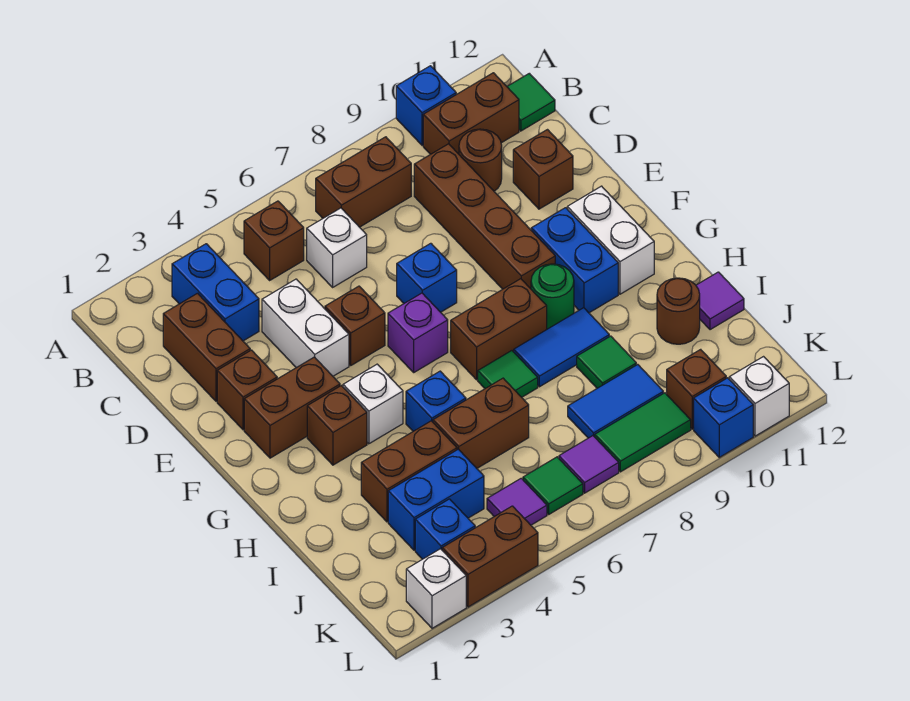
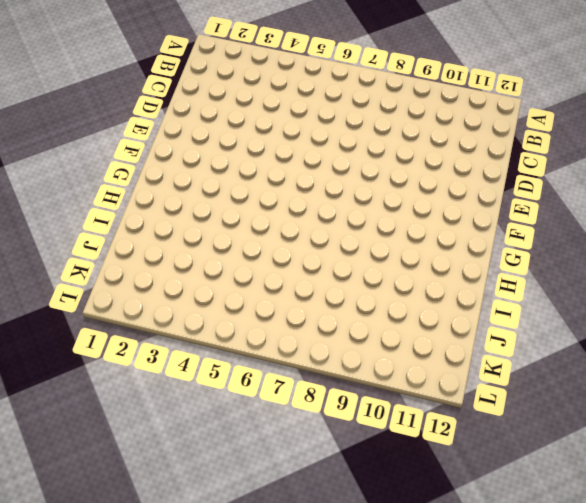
none -> blue 1x1 brick [396,66,456,145]
none -> blue 1x2 brick [172,244,259,341]
none -> brown 1x1 brick [244,201,304,280]
none -> brown 1x2 brick [316,137,411,227]

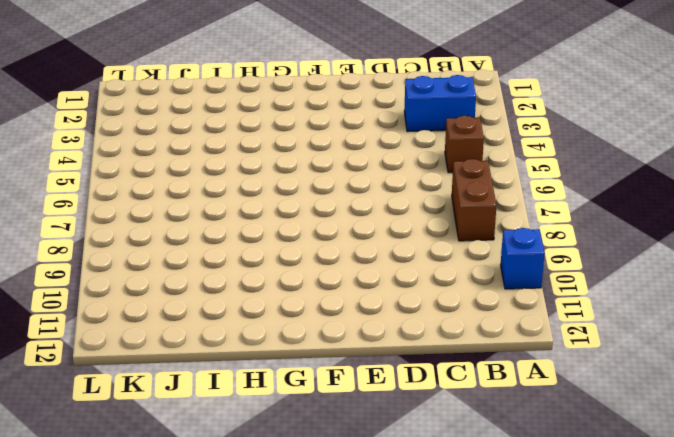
none -> brown 1x2 brick [423,73,519,154]
none -> green 1x1 tile [507,73,555,131]
none -> brown 1x2 brick [163,293,250,401]
none -> white 1x1 brick [307,208,367,287]

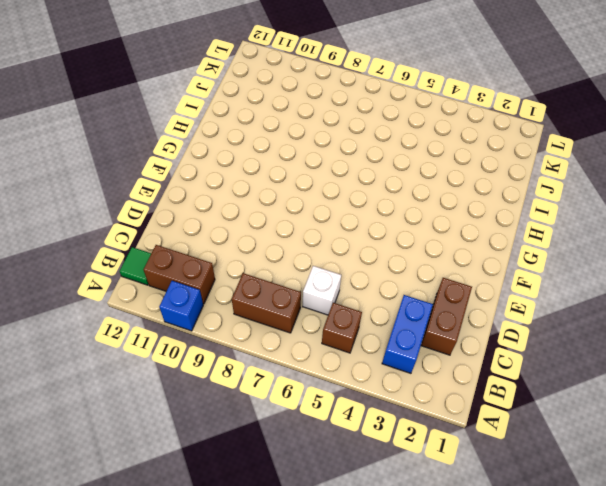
none -> brown 1x4 brick [414,144,555,289]
none -> brown 1x1 round brick [459,129,502,191]
none -> white 1x2 brick [262,279,349,376]
none -> brown 1x1 brick [513,130,573,209]

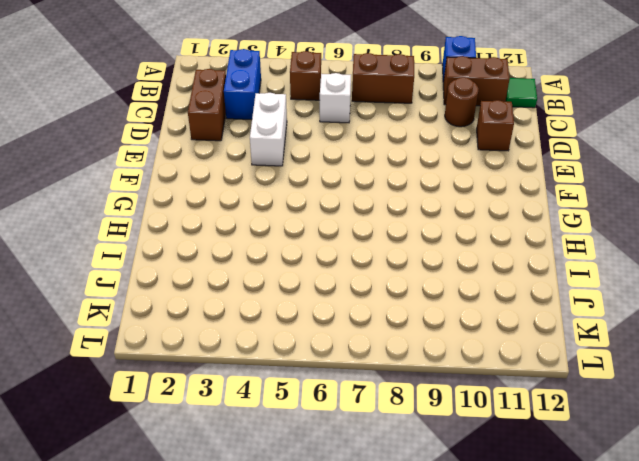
none -> brown 1x4 brick [414,144,555,289]
none -> brown 1x1 brick [217,350,277,430]
none -> brown 1x1 brick [325,286,385,365]
none -> blue 1x1 brick [397,243,457,312]

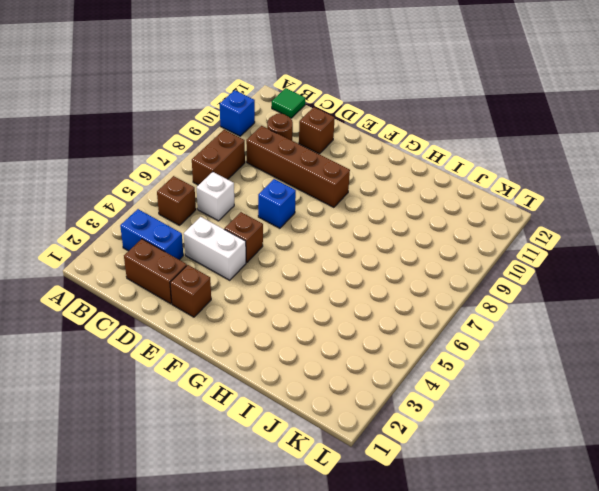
none -> brown 1x2 brick [423,73,519,154]
none -> brown 1x2 brick [244,357,340,458]
none -> purple 1x1 brick [388,293,448,372]
none -> blue 1x2 brick [531,208,618,313]

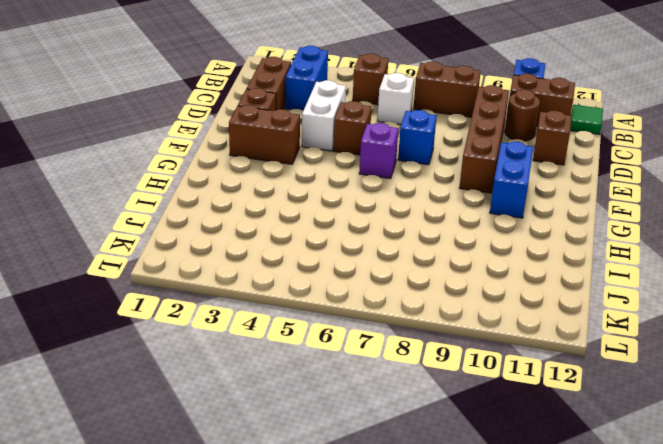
none -> white 1x2 brick [567,186,654,294]
none -> brown 1x1 brick [307,385,367,465]
none -> white 1x1 brick [343,364,403,444]
none -> brown 1x2 brick [451,279,547,380]

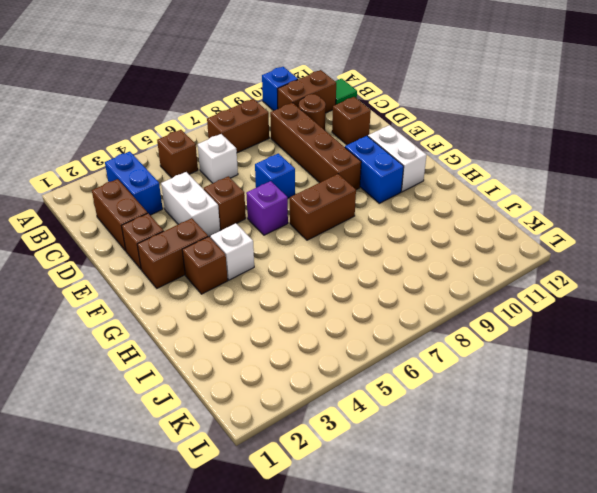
none -> green 1x1 round brick [531,264,574,329]
none -> blue 1x1 brick [406,371,466,431]
none -> green 1x1 tile [478,351,538,397]
none -> blue 1x2 tile [514,308,609,387]

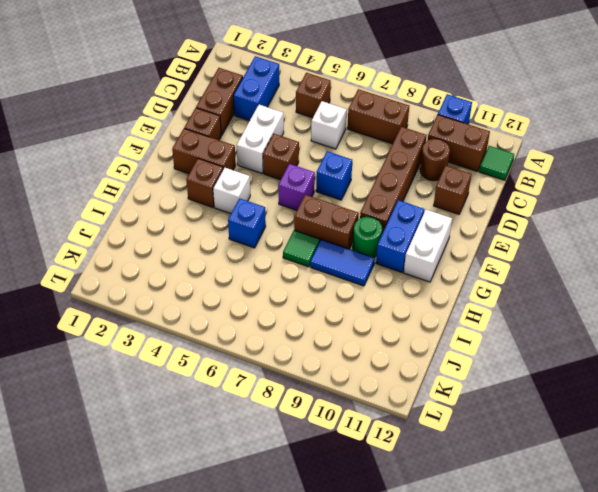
none -> brown 1x2 brick [361,421,457,522]
none -> brown 1x2 brick [433,378,529,468]
none -> green 1x1 tile [577,336,636,388]
none -> brown 1x1 round brick [657,278,700,344]

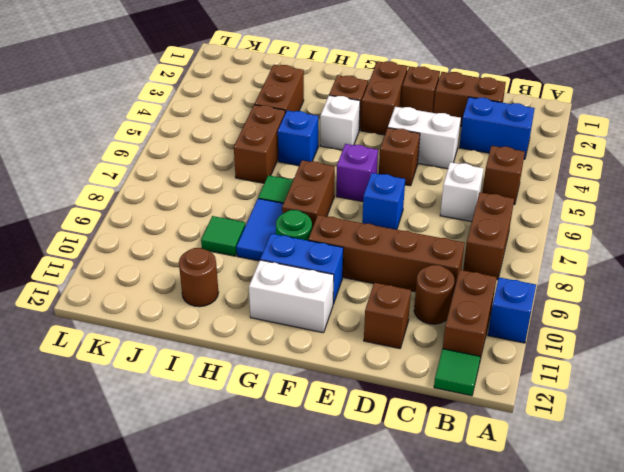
none -> purple 1x1 tile [696,272,744,330]
none -> blue 1x2 brick [388,449,484,550]
none -> blue 1x2 tile [568,364,663,438]
none -> blue 1x1 brick [415,499,475,559]

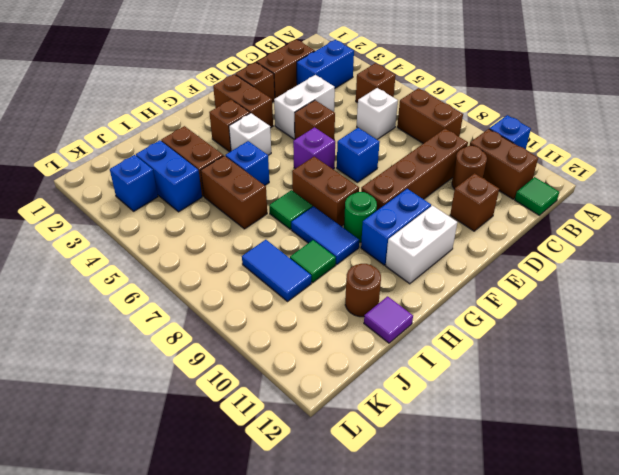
none -> purple 1x1 tile [487,478,547,525]
none -> green 1x1 tile [523,457,583,514]
none -> purple 1x1 tile [559,436,619,493]
none -> green 1x2 tile [595,393,691,472]

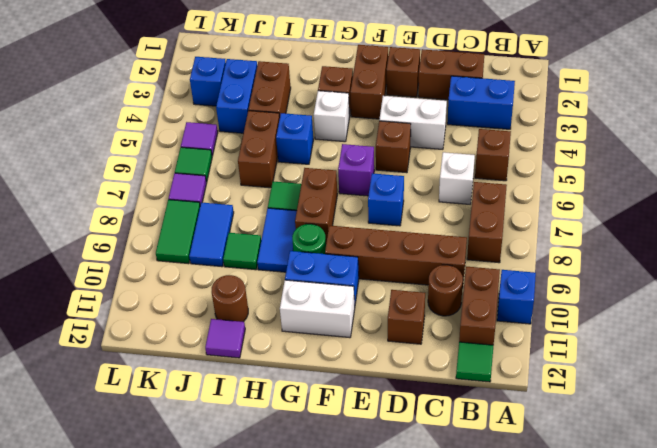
none -> brown 1x1 brick [667,349,726,429]
none -> white 1x1 brick [406,549,466,628]
none -> brown 1x2 brick [442,506,538,607]
none -> blue 1x1 brick [694,378,753,457]

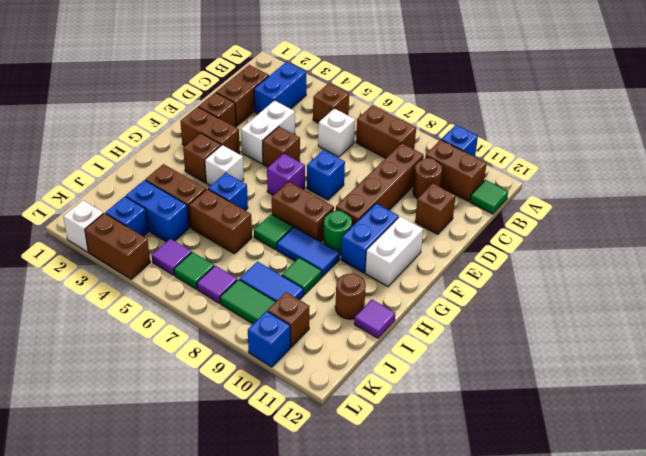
none -> white 1x1 brick [729,357,789,436]

